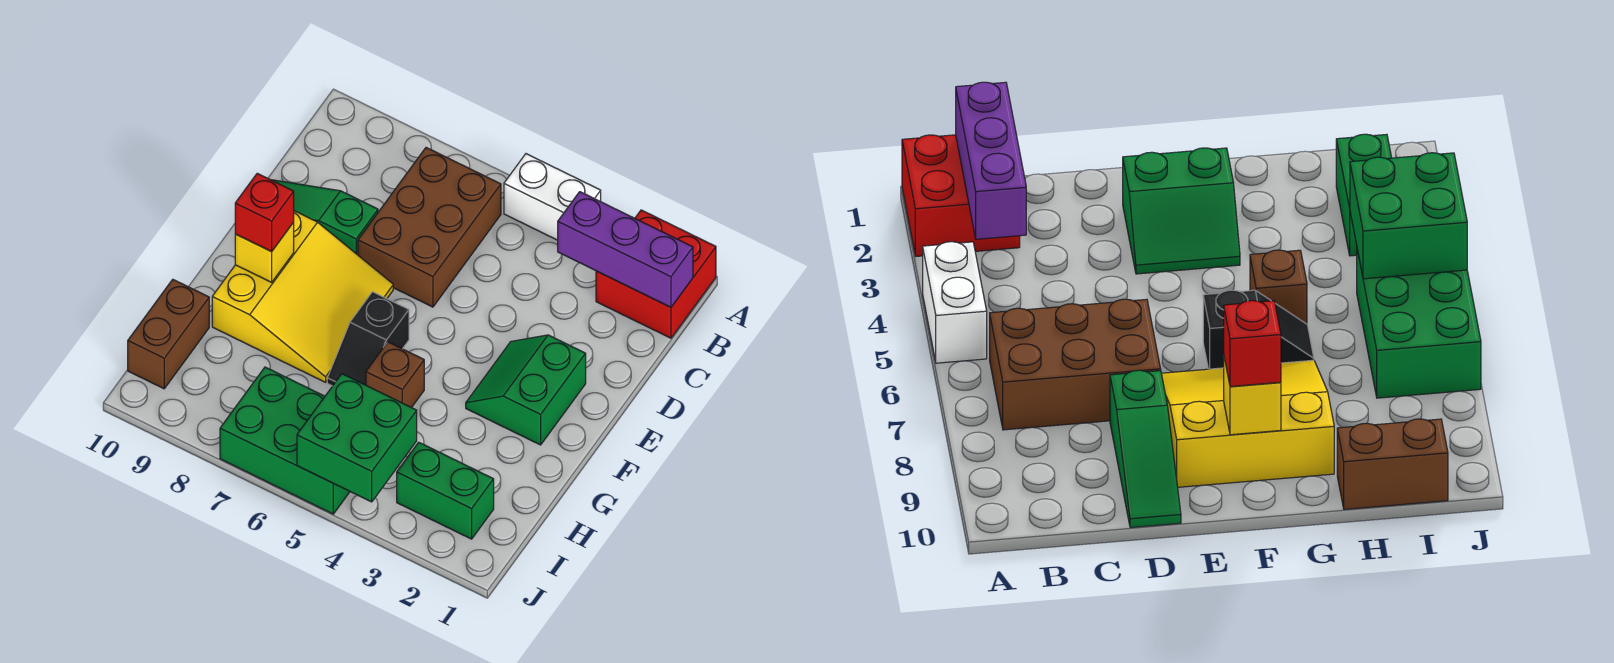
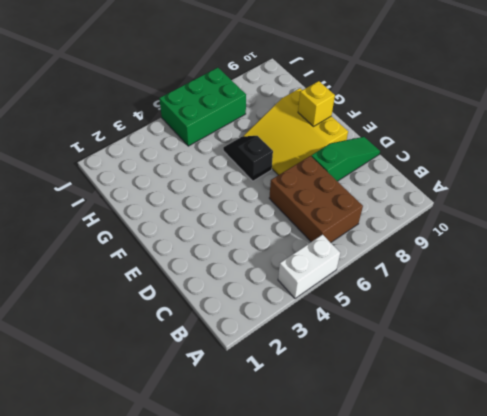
none -> red 2x2 brick [596,210,716,338]
none -> green 2x2 slope [466,335,586,445]
none -> brown 1x1 brick [366,342,424,408]

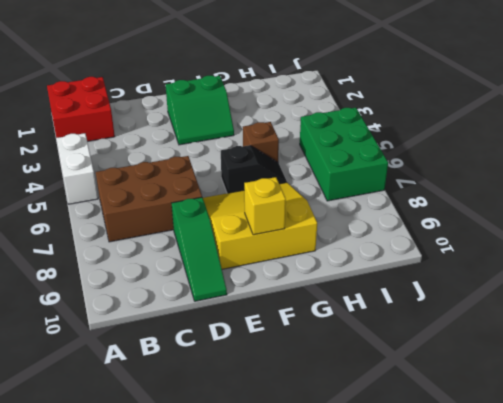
none -> brown 1x2 brick [128,280,209,389]
none -> green 1x2 brick [397,442,494,539]
none -> purple 1x3 brick [558,192,693,307]

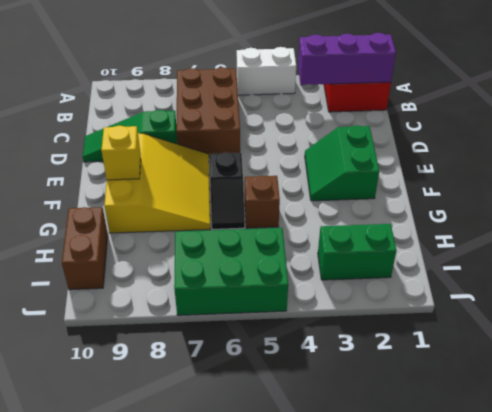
none -> green 2x2 brick [297,374,417,502]
none -> red 1x1 brick [235,173,294,252]

